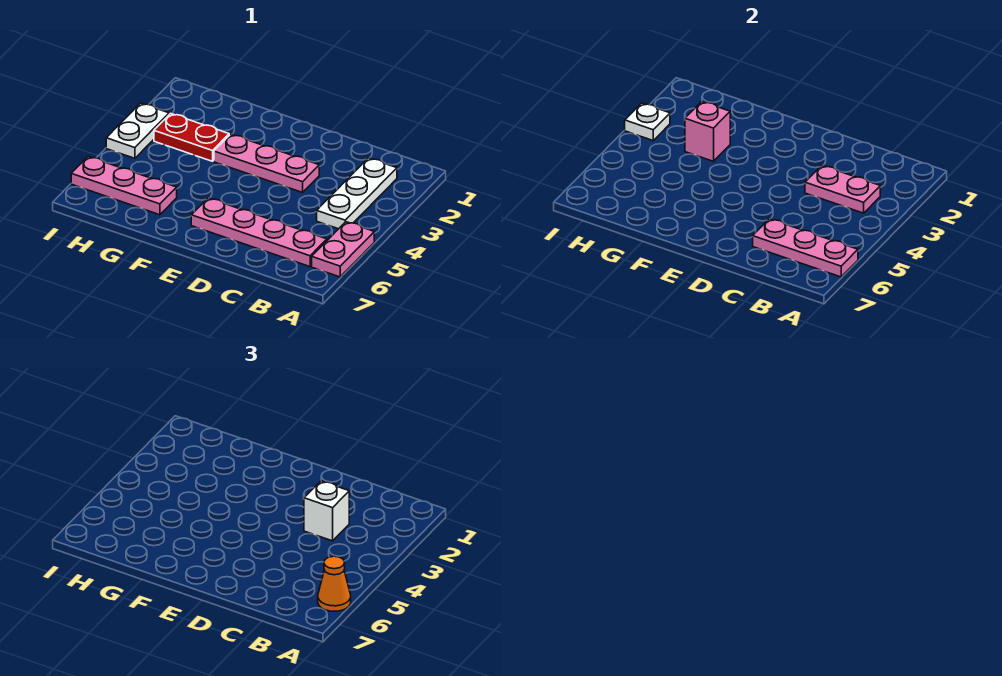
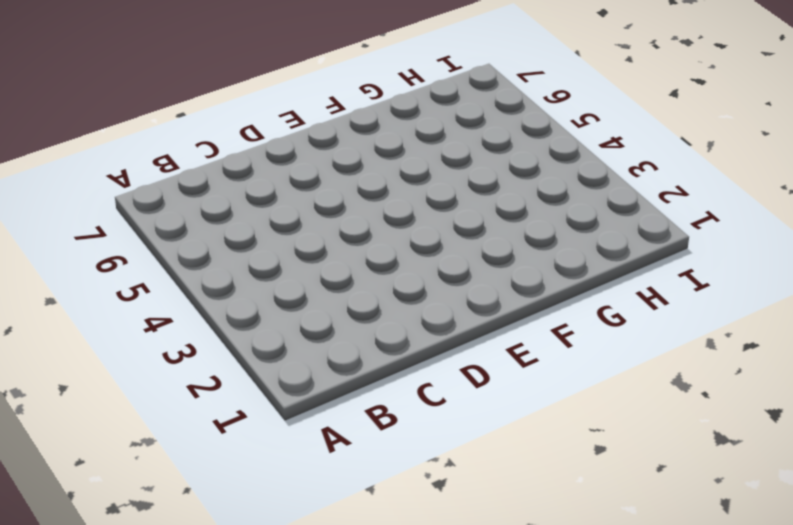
none -> pink 1x2 plate [312,222,374,277]
none -> white 1x3 plate [317,158,397,229]
none -> pink 1x4 plate [191,198,327,267]

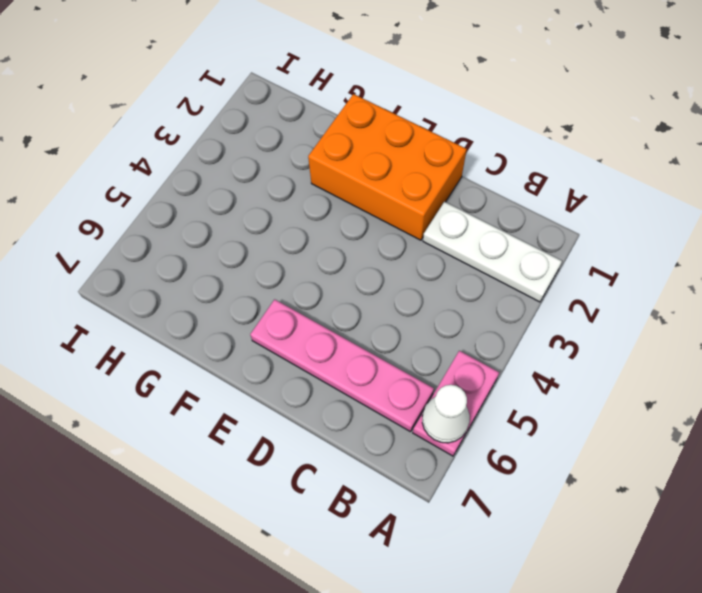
white 1x3 plate [423,202,562,302] -> white 1x3 plate turned to [317,158,397,229]
white 1x1 cone [422,385,470,443] -> pink 1x3 plate [753,219,858,277]
orange 2x3 brick [308,94,467,240] -> none
none -> pink 1x3 plate [214,134,319,192]
none -> red 1x2 plate [154,114,229,161]
none -> pink 1x3 plate [71,157,177,215]

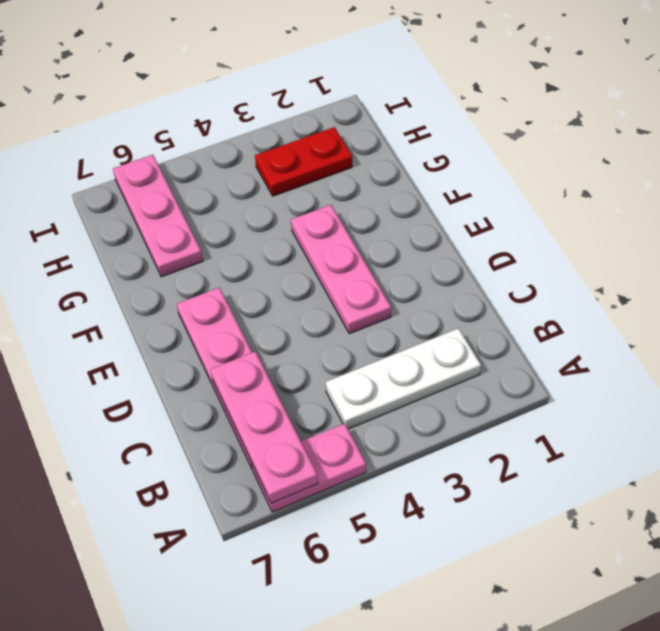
red 1x2 plate [255,127,352,196] -> red 1x2 plate turned to [154,114,229,161]
none -> white 1x2 plate [106,103,169,158]
none -> pink 1x2 plate [805,166,880,213]
none -> pink 1x1 brick [685,101,730,161]

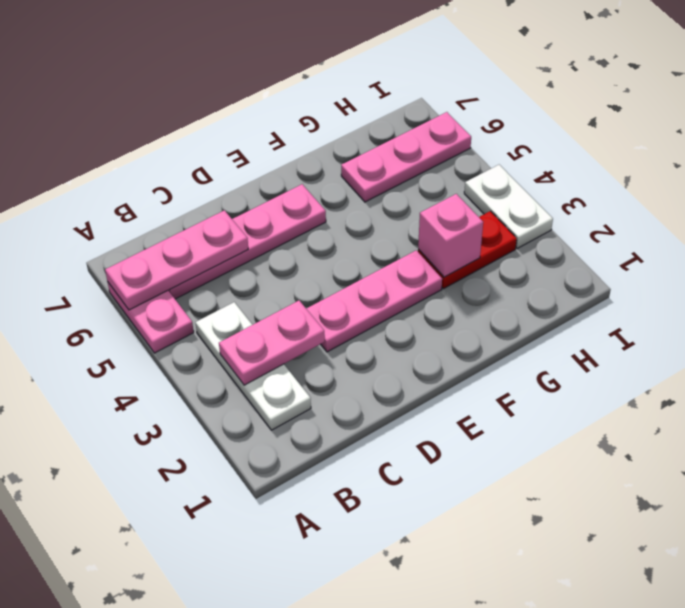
none -> white 1x1 plate [625,103,670,140]
none -> orange 1x1 cone [318,556,351,611]
none -> white 1x1 brick [304,481,349,541]

